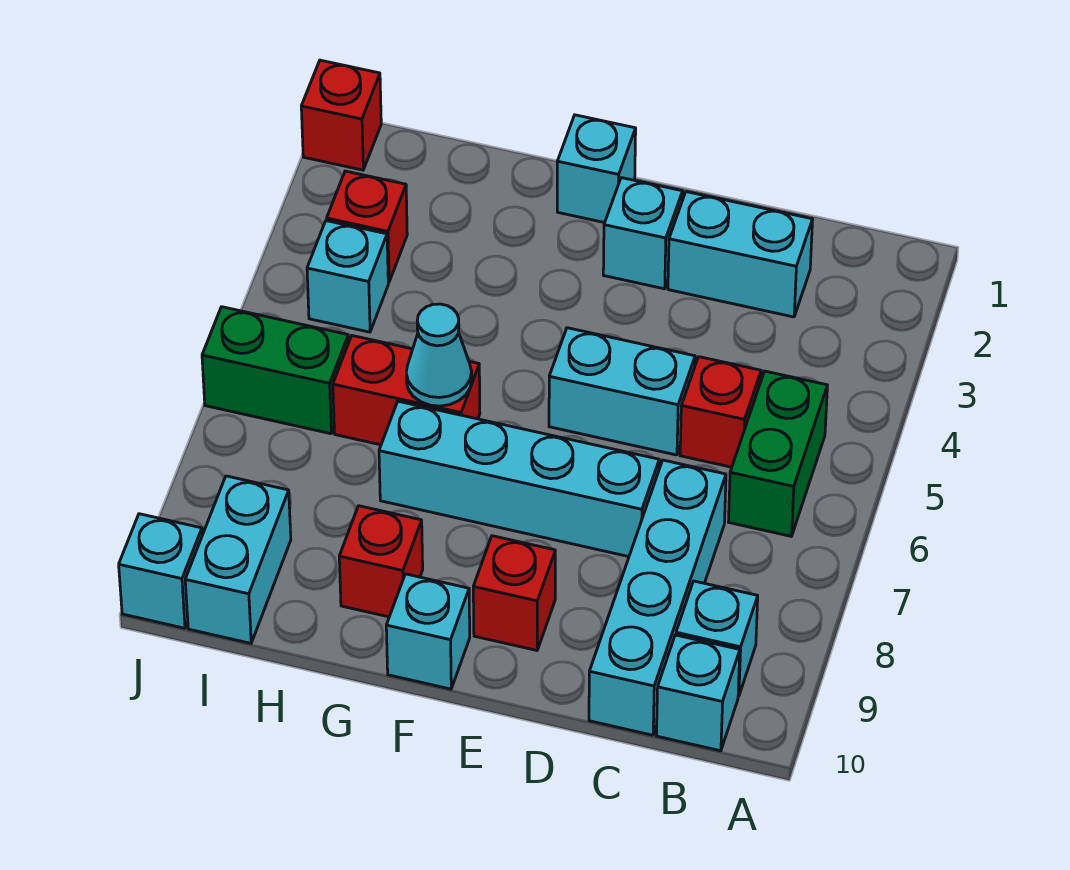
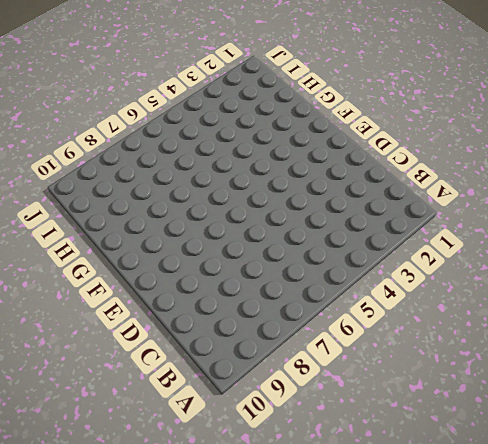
none -> green 1x2 brick [729,371,827,536]
none -> cyan 1x1 brick [676,581,758,696]
none -> cyan 1x1 brick [656,635,740,751]

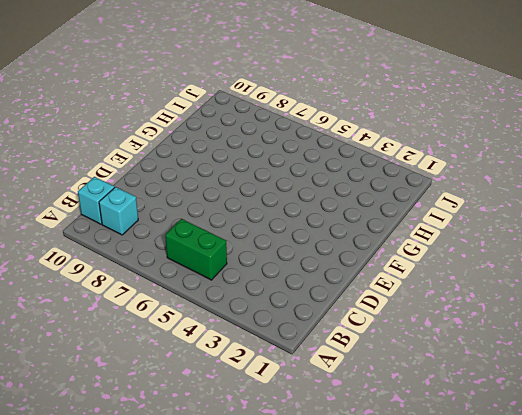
none -> cyan 1x2 brick [668,192,813,317]
none -> red 1x1 brick [680,357,761,467]
none -> cyan 1x4 brick [589,460,726,735]

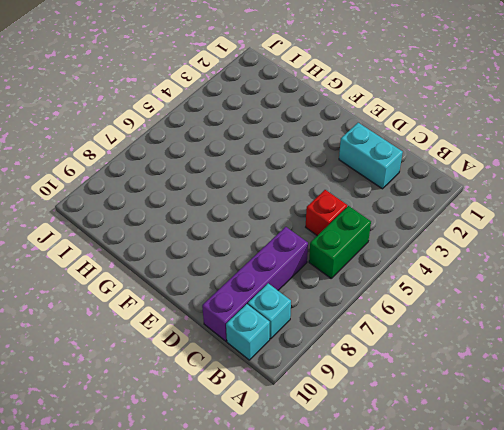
purple 1x4 brick [202,227,308,341] -> cyan 1x4 brick [589,460,726,735]
none -> cyan 1x2 brick [549,328,695,455]
none -> cyan 1x4 brick [379,401,659,557]
none -> cyan 1x1 brick [603,178,683,289]

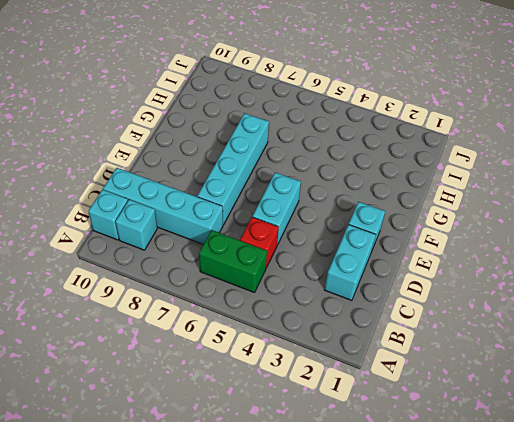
none -> red 1x1 brick [473,536,555,650]
none -> cyan 1x1 brick [557,115,636,223]
none -> cyan 1x1 brick [386,574,470,689]

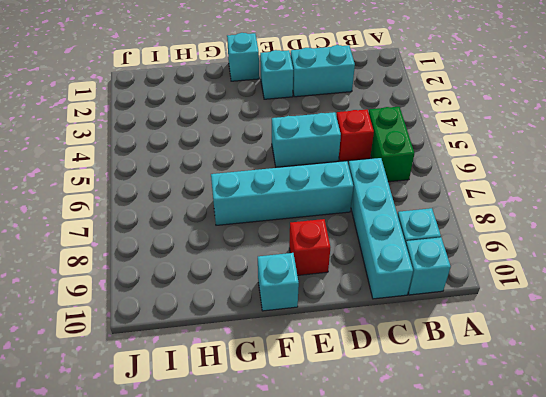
none -> red 1x2 brick [333,336,480,445]
none -> red 1x1 brick [339,506,423,617]
none -> red 1x1 brick [327,171,407,282]

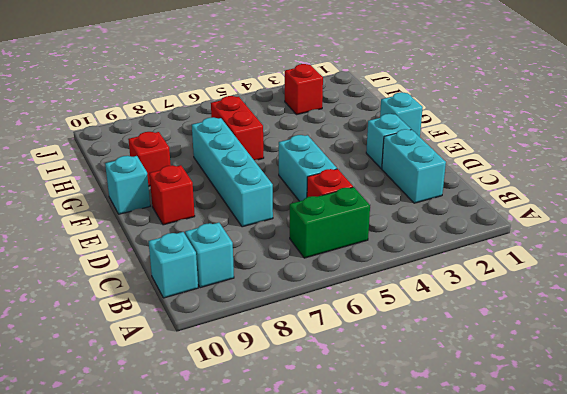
none -> cyan 1x4 brick [589,460,726,735]
none -> cyan 1x1 brick [307,221,388,332]
none -> green 1x2 brick [202,307,349,434]

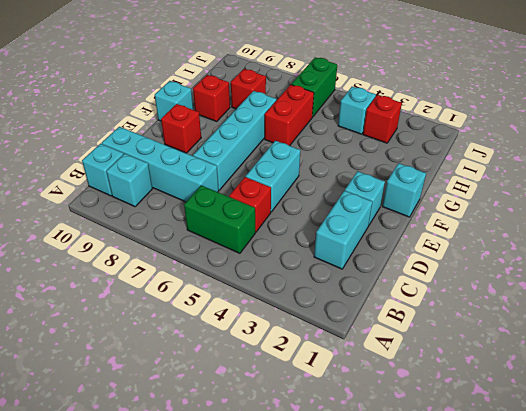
red 1x1 brick [231,69,266,109] -> red 1x1 brick moved to [301,60,381,170]
none -> cyan 1x2 brick [185,476,291,643]
none -> cyan 1x1 brick [119,514,202,628]
none -> cyan 1x1 cone [406,304,472,406]

